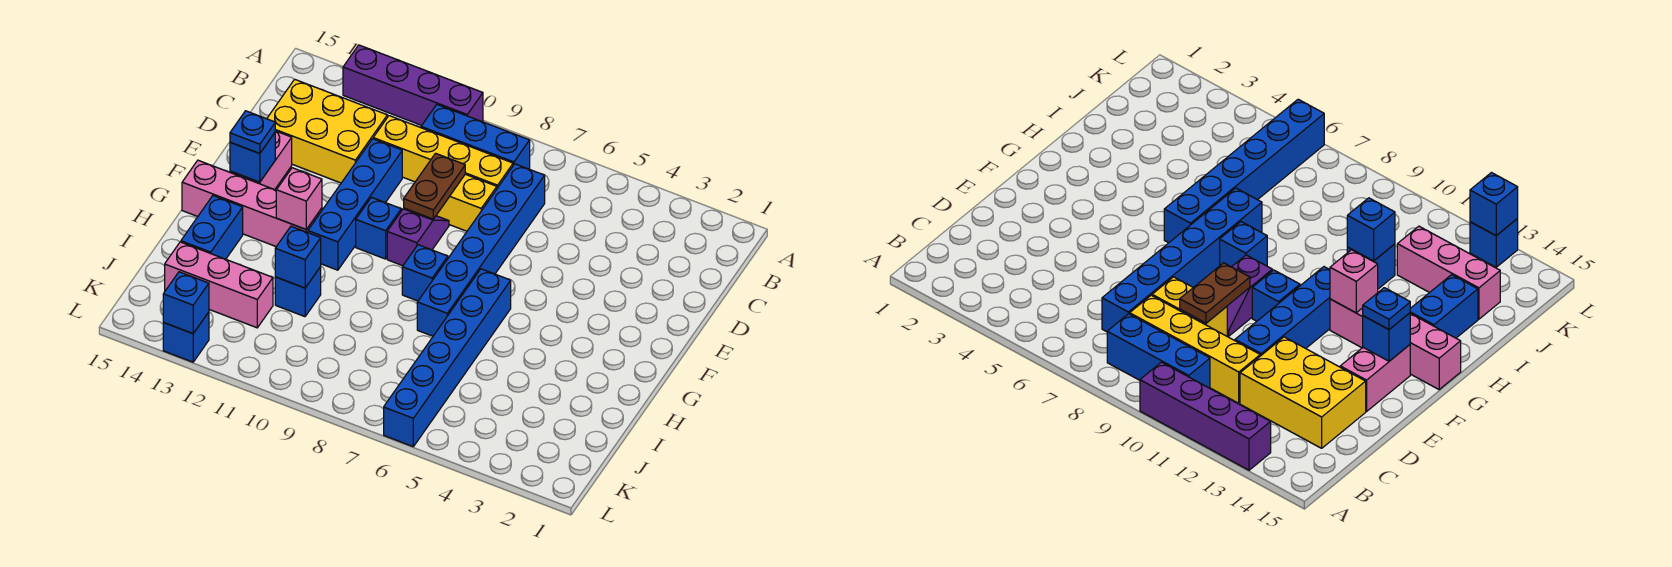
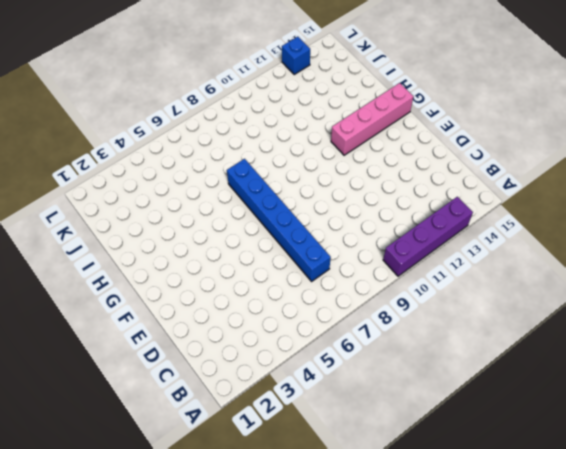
none -> blue 1x3 brick [421,105,530,169]
none -> yellow 1x4 brick [373,116,513,188]
none -> yellow 2x3 brick [267,79,387,183]

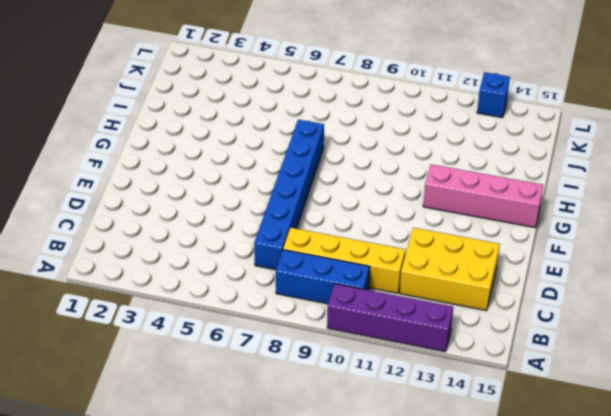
none -> yellow 1x2 brick [436,174,497,231]
none -> blue 1x4 brick [308,139,402,270]
none -> purple 1x2 slope [387,209,449,266]

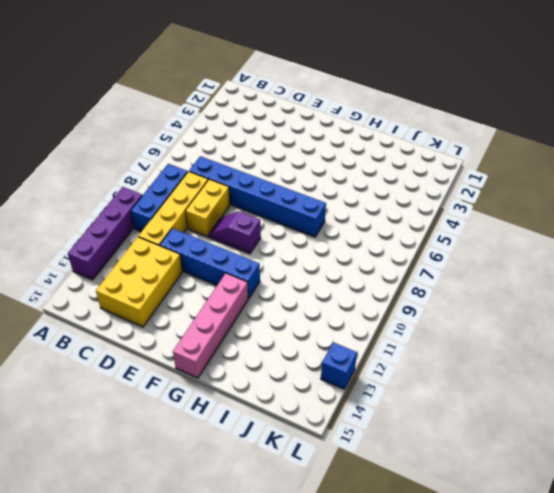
none -> pink 1x2 brick [230,131,292,190]
none -> blue 1x1 brick [356,197,401,259]
none -> blue 1x6 brick [384,269,511,446]

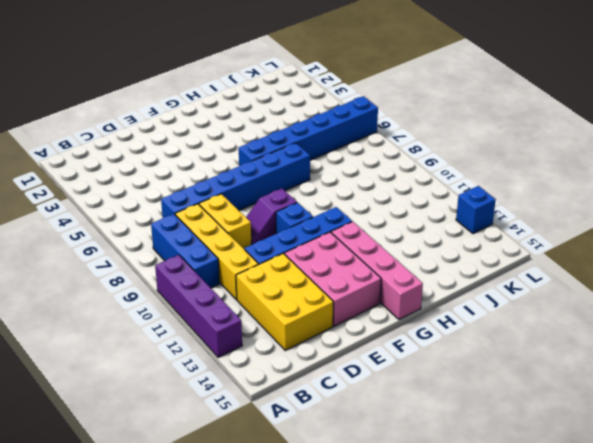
pink 2x3 brick [284,232,381,326] -> pink 1x2 brick [230,131,292,190]
none -> blue 1x1 brick [402,245,448,301]
none -> blue 1x2 brick [181,196,243,259]
none -> blue 1x1 brick [275,267,321,317]

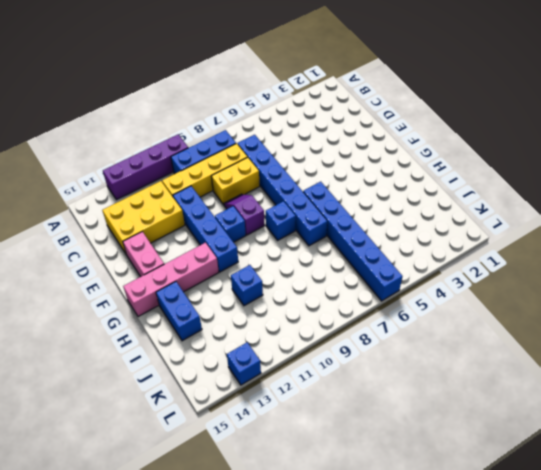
none -> pink 1x3 brick [165,242,273,328]
none -> brown 1x2 plate [404,153,465,219]
none -> blue 1x1 brick [230,133,275,182]

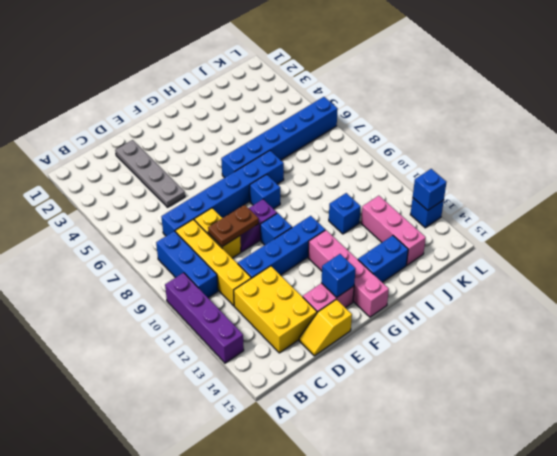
grey 1x4 plate [115,140,185,207] -> none
yellow 1x2 slope [299,299,352,356] -> none
none -> pink 1x1 brick [276,168,322,229]
none -> blue 1x1 brick [275,226,321,288]
none -> blue 1x1 plate [230,111,275,154]

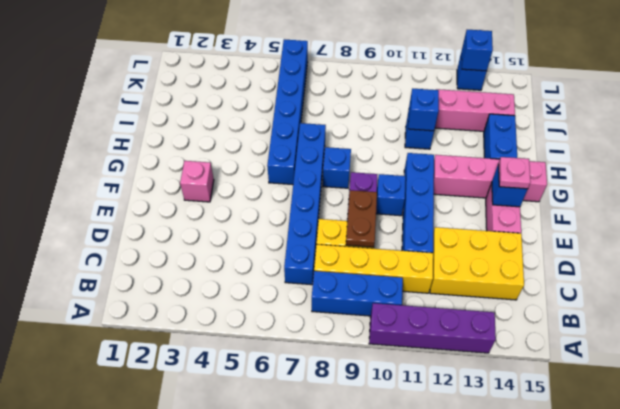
pink 1x1 brick [180,161,214,202] -> pink 1x1 brick moved to [276,168,322,229]
pink 1x1 plate [498,157,531,189] -> blue 1x1 plate [230,111,275,154]

